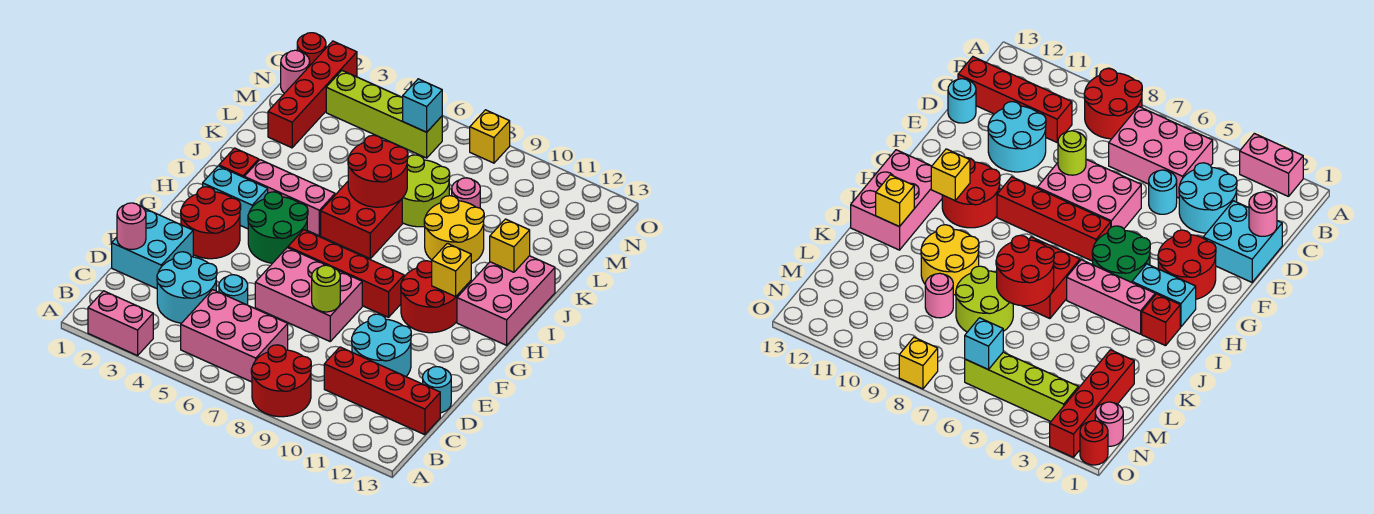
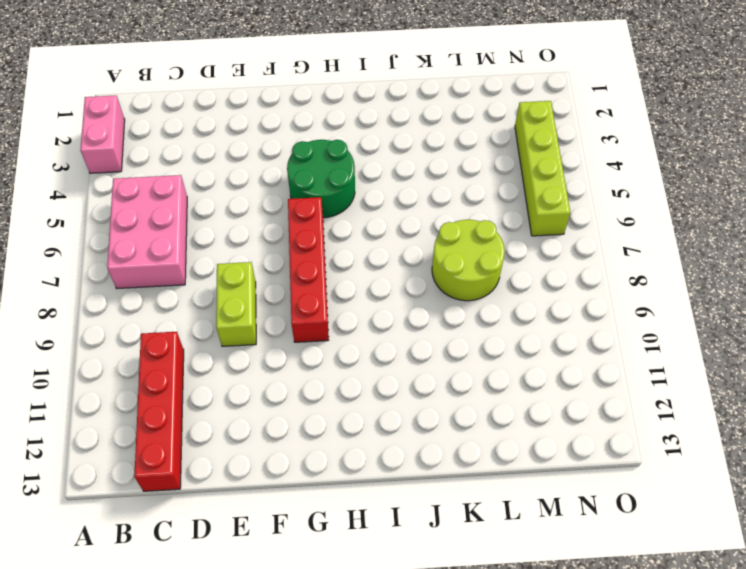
lime 1x2 brick [216,262,256,346] -> pink 2x3 brick [255,248,362,341]
none -> red 2x2 round brick [251,345,311,417]
none -> cyan 2x2 round brick [157,252,217,323]
none -> cyan 2x2 brick [112,208,193,289]
none -> cyan 1x1 round brick [219,275,248,305]

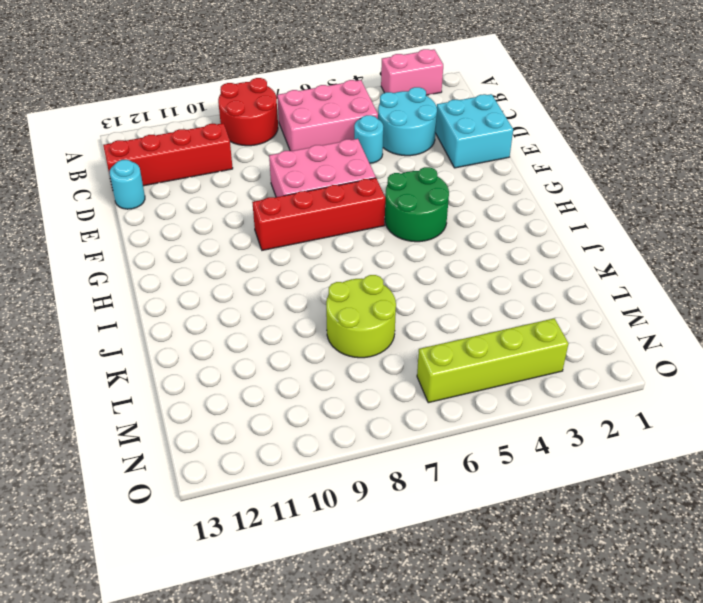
none -> cyan 2x2 round brick [352,314,411,376]
none -> red 2x2 round brick [181,187,241,259]
none -> red 2x2 round brick [401,261,460,333]
none -> cyan 1x2 brick [203,166,268,229]

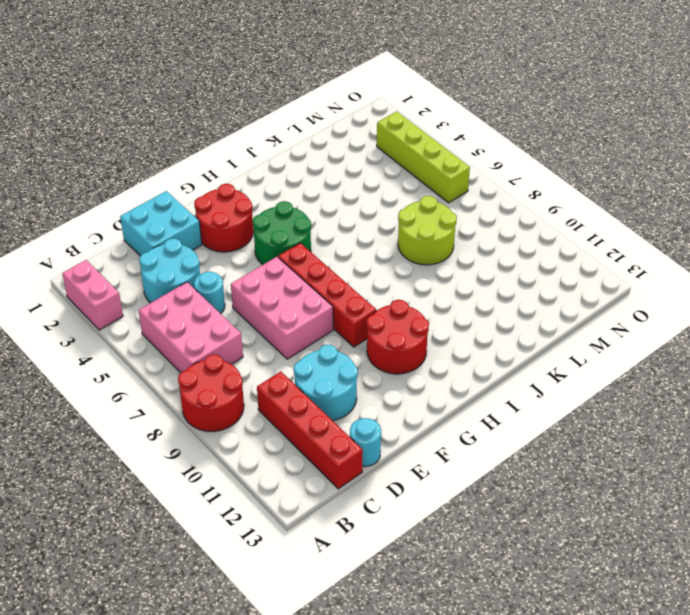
none -> cyan 1x2 brick [203,166,268,229]
none -> pink 2x3 brick [457,256,555,345]
none -> red 1x1 brick [219,148,259,177]
none -> pink 1x3 brick [244,160,335,236]

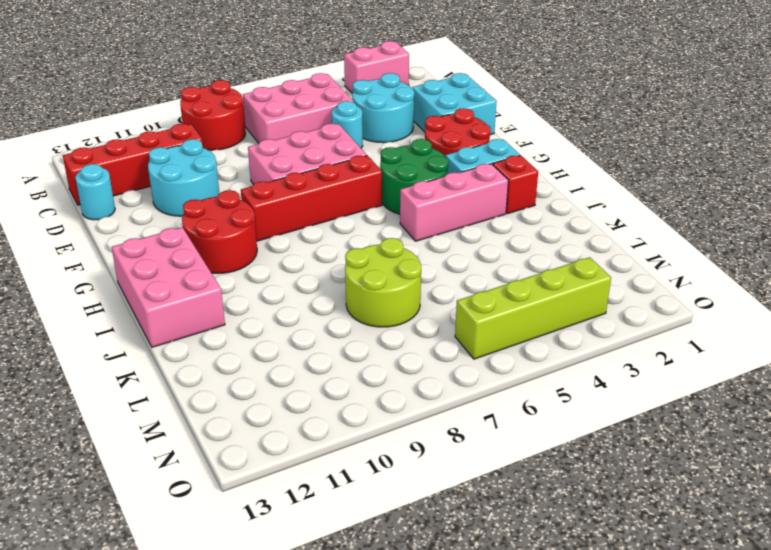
none -> red 2x2 brick [321,182,402,259]
none -> yellow 2x2 round brick [424,196,484,264]
none -> red 1x4 brick [268,41,357,148]
none -> pink 1x1 round brick [452,178,480,208]

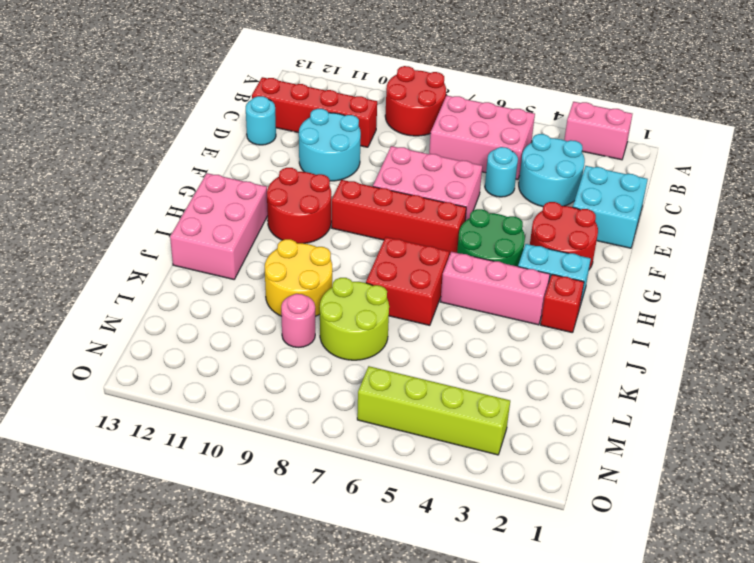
none -> red 1x4 brick [268,41,357,148]
none -> pink 1x1 round brick [281,50,310,93]
none -> red 1x1 round brick [297,33,326,65]
none -> yellow 1x1 brick [470,110,510,163]

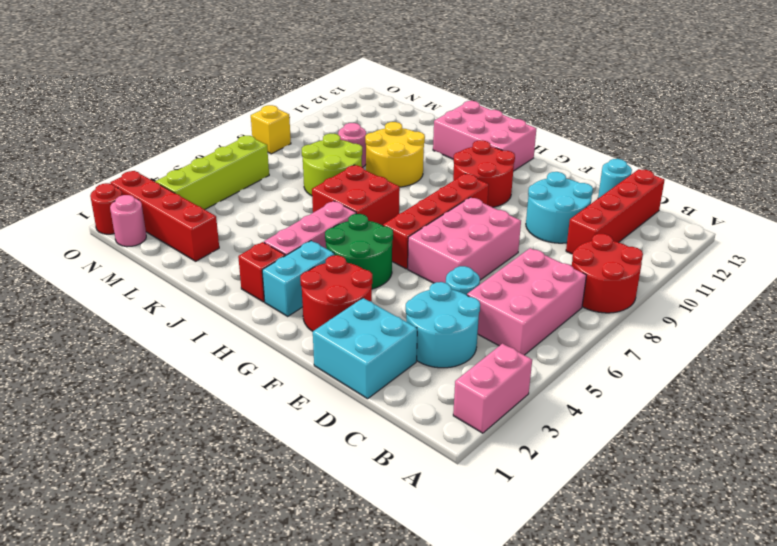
none -> pink 1x1 round brick [117,203,146,249]
none -> lime 1x1 round brick [312,265,340,312]
none -> yellow 1x1 brick [432,243,471,296]
none -> red 2x2 round brick [348,135,408,207]

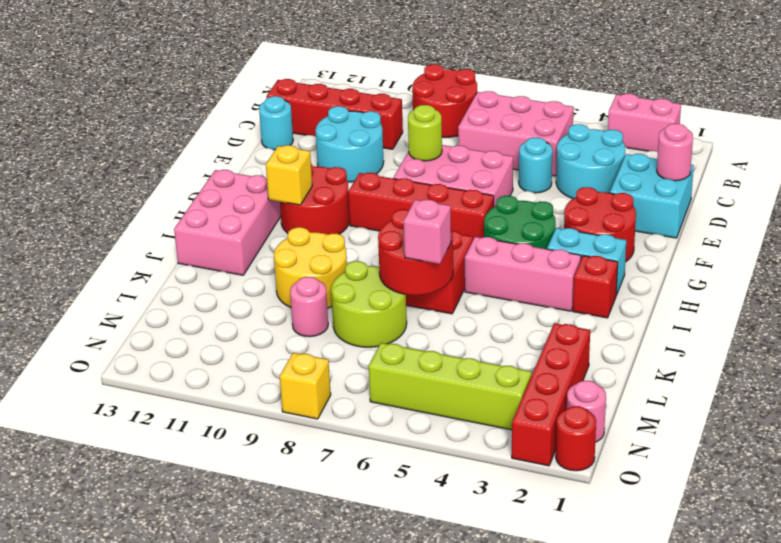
pink 1x1 brick [404,200,451,264] -> none
none -> yellow 1x1 brick [490,219,530,272]
none -> cyan 1x1 brick [402,79,442,132]

